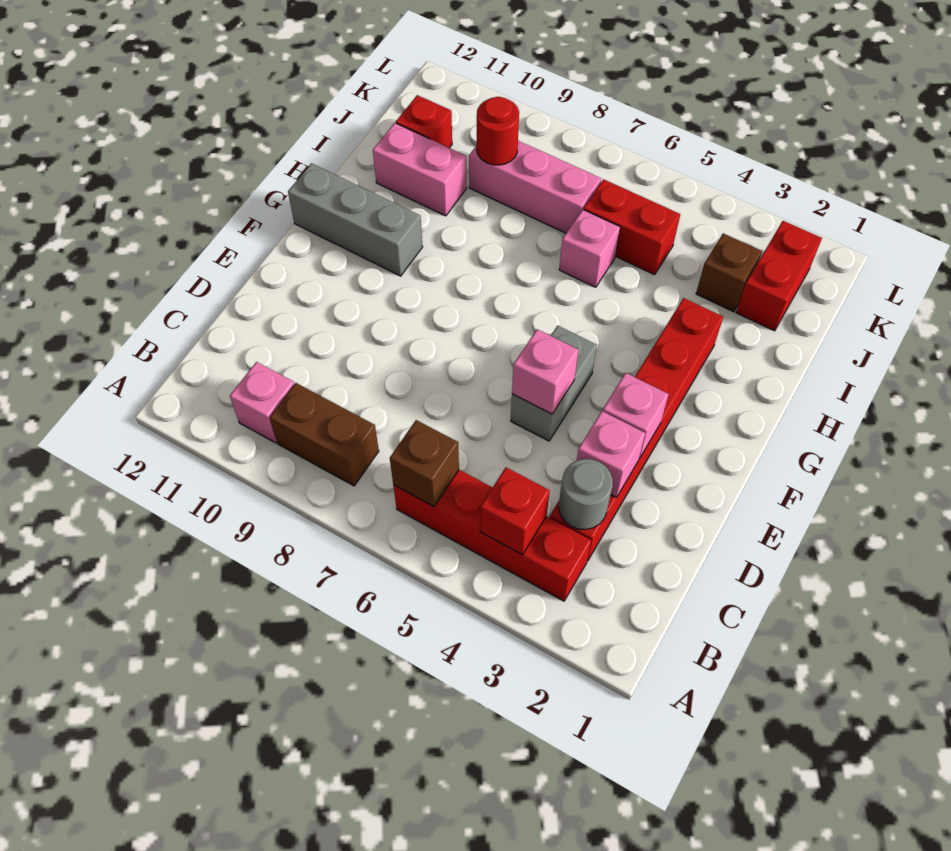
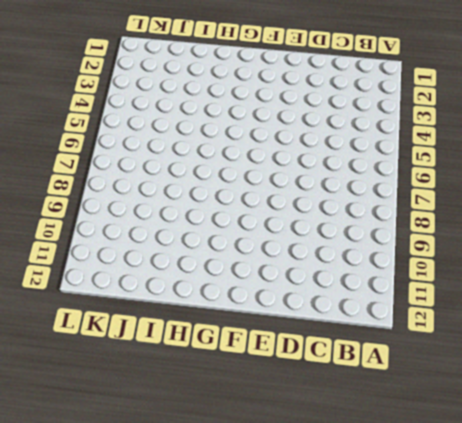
none -> red 1x4 brick [393,470,591,601]
none -> brown 1x2 brick [270,383,379,486]
none -> pink 1x1 brick [230,362,294,443]

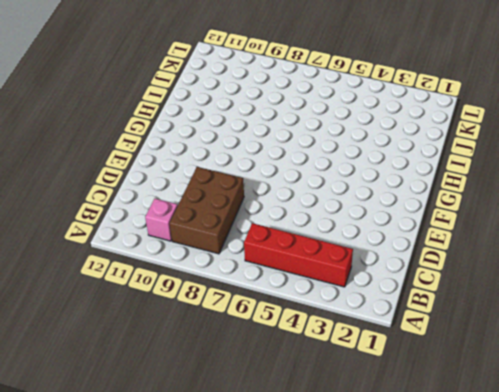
brown 2x3 brick [170,167,244,254] -> brown 1x2 brick [270,383,379,486]
none -> red 1x6 brick [550,298,723,561]
none -> grey 1x2 brick [511,326,597,441]
none -> grey 1x3 brick [288,163,423,276]

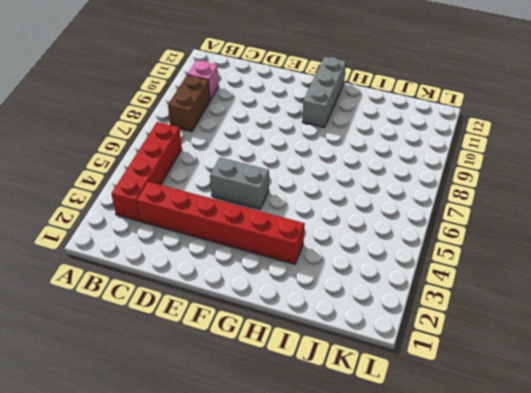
none -> pink 1x1 brick [559,210,620,287]
none -> pink 1x2 brick [373,123,467,216]
none -> red 1x2 brick [736,221,822,331]

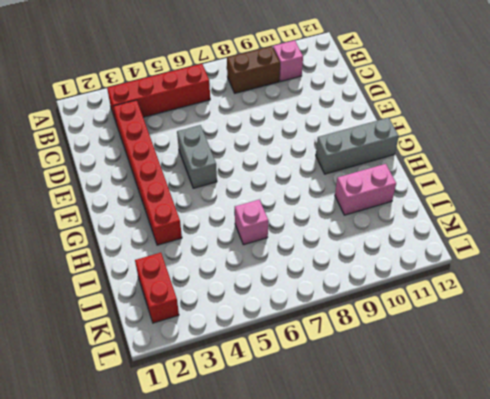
none -> brown 1x1 brick [696,234,762,312]
none -> red 1x2 brick [583,179,680,275]
none -> pink 1x3 brick [469,141,601,233]

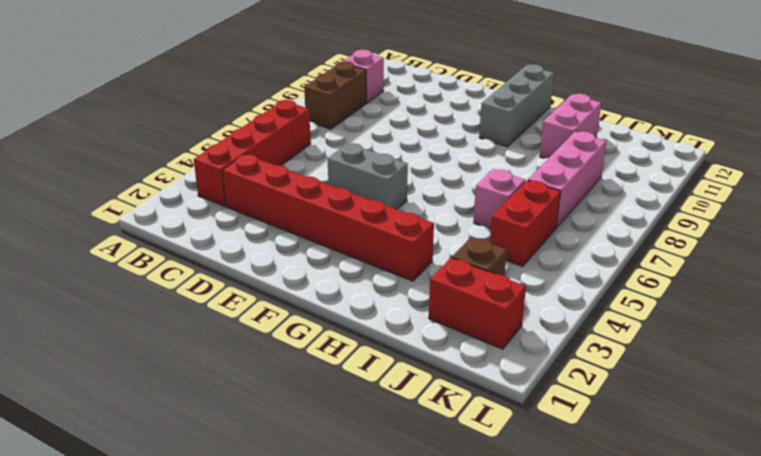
none -> red 1x1 brick [396,95,452,148]
none -> red 1x1 brick [480,467,550,555]
none -> brown 1x1 brick [390,420,459,507]

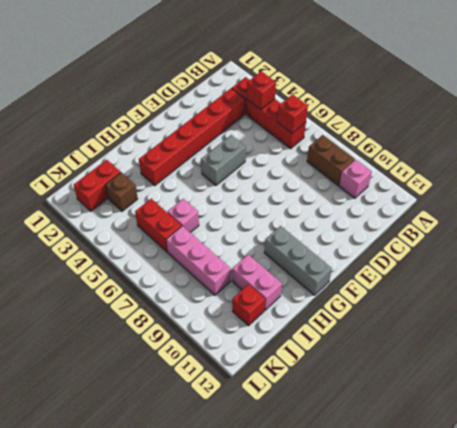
red 1x1 brick [277,94,308,133] -> brown 1x1 brick [390,420,459,507]
none -> grey 1x1 round brick [559,459,613,530]
none -> pink 1x1 brick [577,411,645,498]
none -> pink 1x1 brick [603,373,669,459]

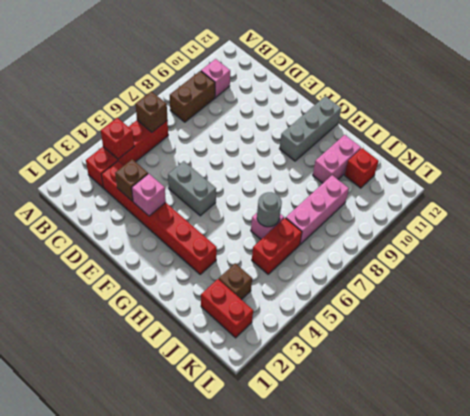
brown 1x1 brick [115,159,148,201] -> pink 1x1 brick [577,411,645,498]
grey 1x1 round brick [257,192,282,227] -> grey 1x1 round brick moved to [559,459,613,530]
none -> pink 1x1 brick [512,329,579,414]
none -> red 1x1 round brick [477,97,519,165]

